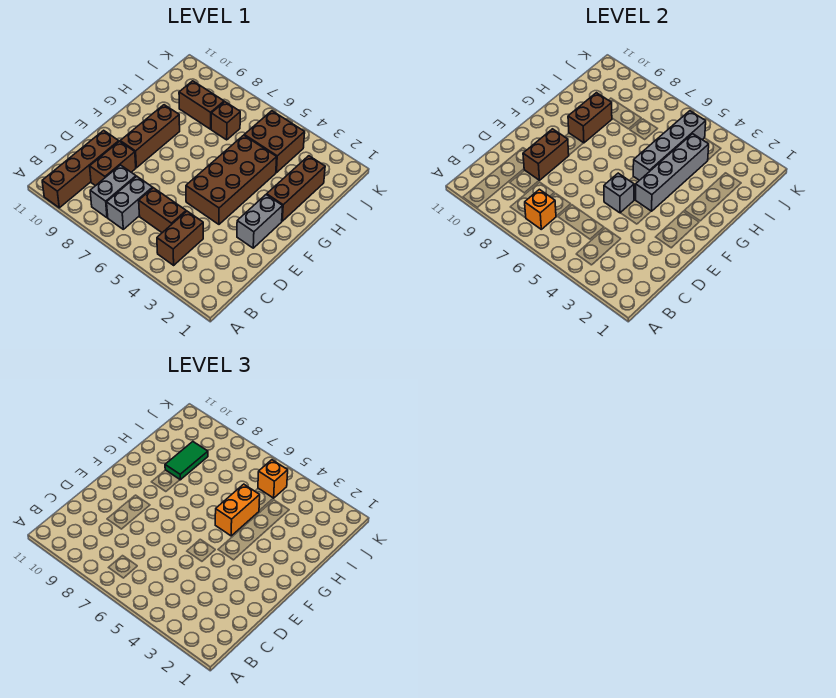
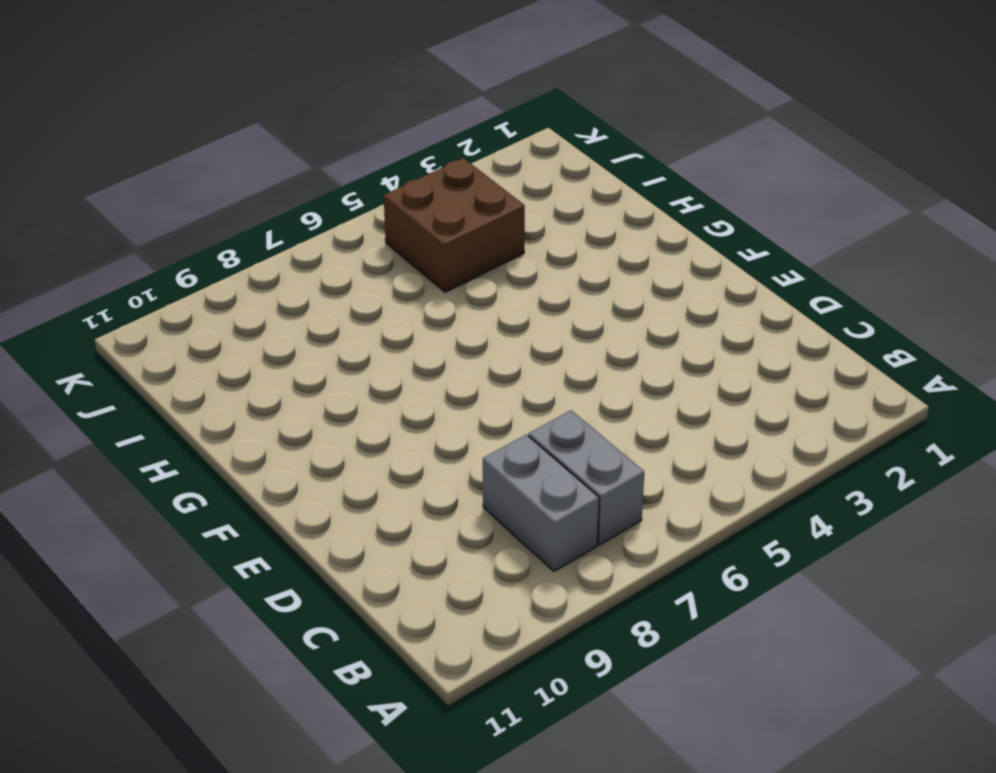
none -> brown 1x4 brick [42,130,119,208]
none -> brown 1x2 brick [157,211,203,265]
none -> brown 1x2 brick [139,188,186,233]

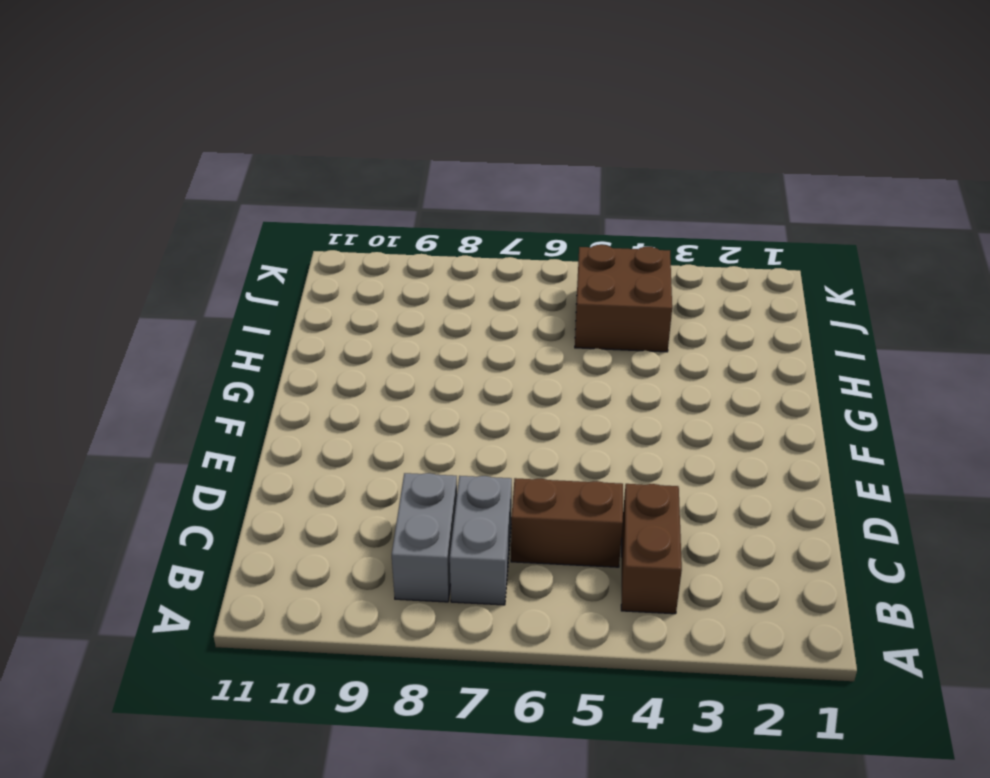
none -> brown 1x4 brick [42,130,119,208]
none -> brown 1x2 brick [90,141,136,186]
none -> grey 1x2 brick [237,195,283,248]

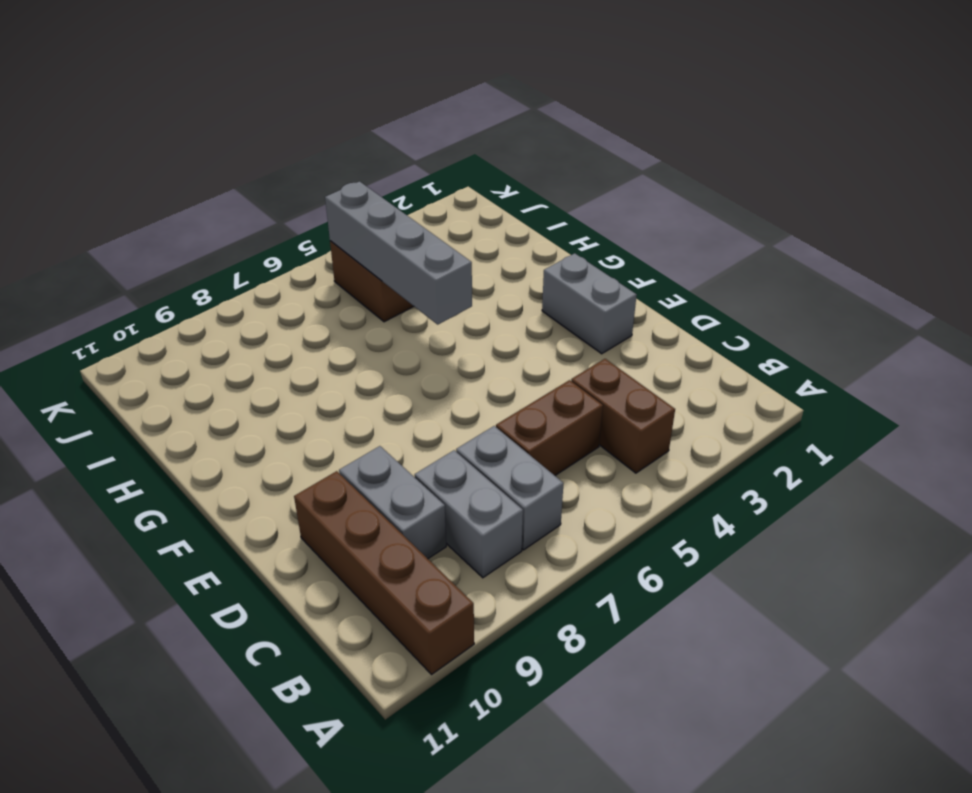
grey 1x2 brick [339,446,446,559] -> brown 1x2 brick [90,141,136,186]
none -> brown 2x4 brick [186,135,277,224]
none -> brown 1x3 brick [120,105,180,168]
none -> brown 1x3 brick [267,156,325,221]

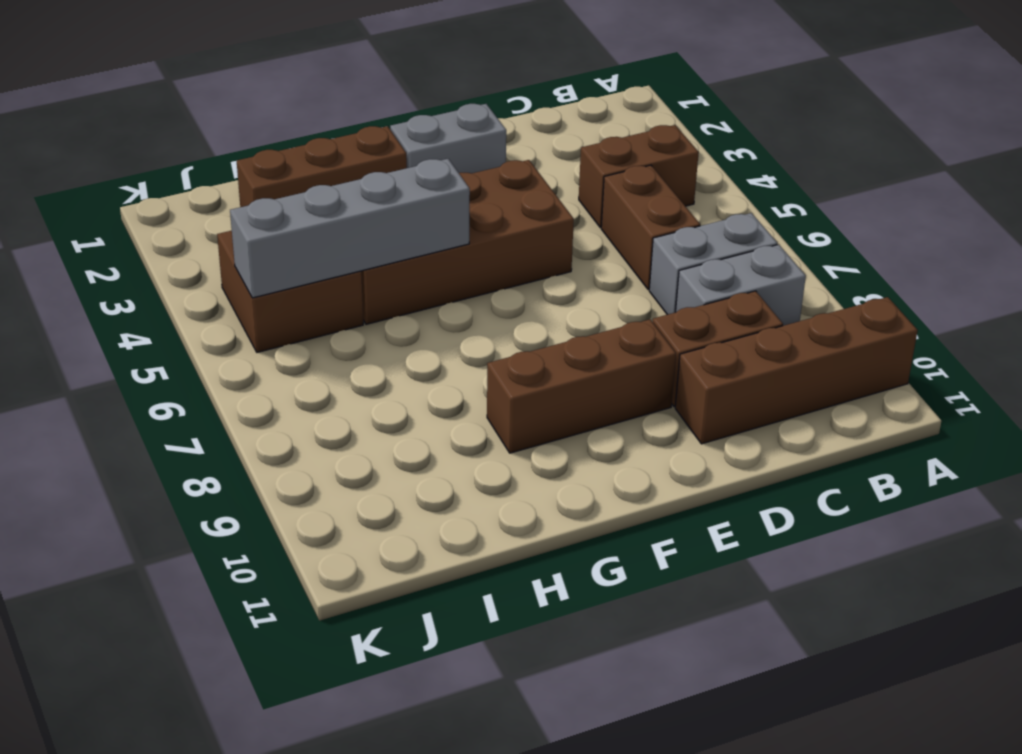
none -> brown 1x1 brick [211,102,240,140]
none -> brown 1x2 brick [179,81,224,129]
none -> orange 1x1 brick [525,189,556,229]

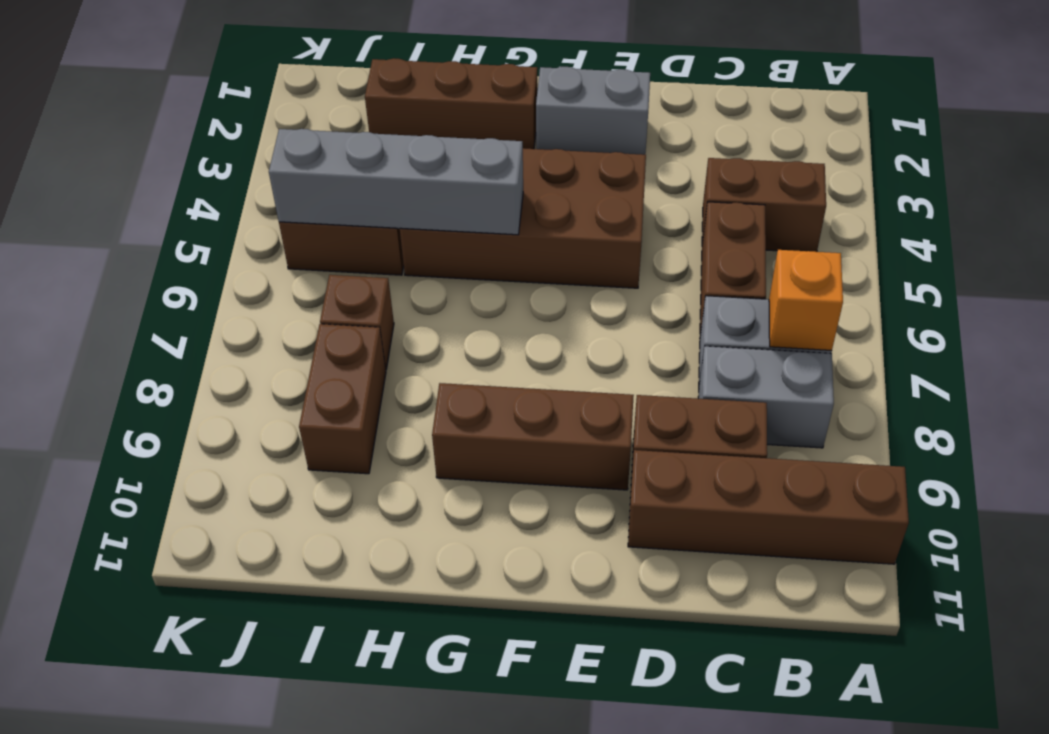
none -> brown 1x2 brick [523,129,569,180]
none -> grey 1x1 brick [604,173,634,213]
none -> grey 1x4 brick [636,134,709,211]

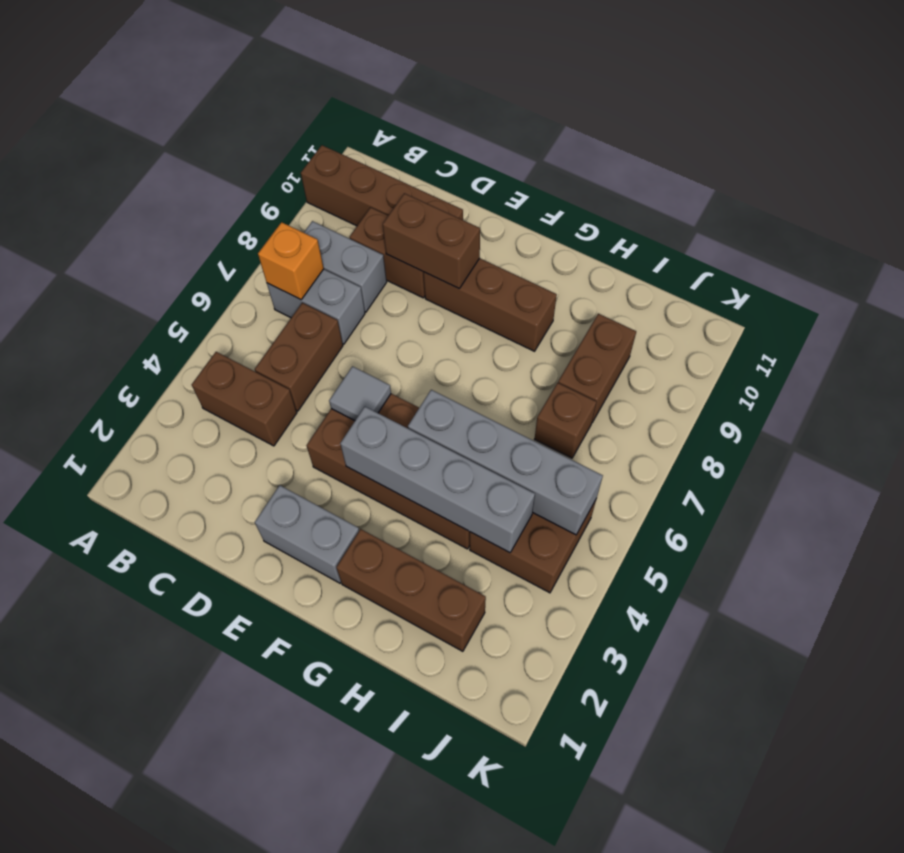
grey 1x1 tile [329,366,391,421] -> grey 1x1 brick [604,173,634,213]
none -> brown 1x2 brick [568,93,612,143]
none -> orange 1x2 brick [215,484,260,536]
none -> green 1x2 tile [165,442,208,480]

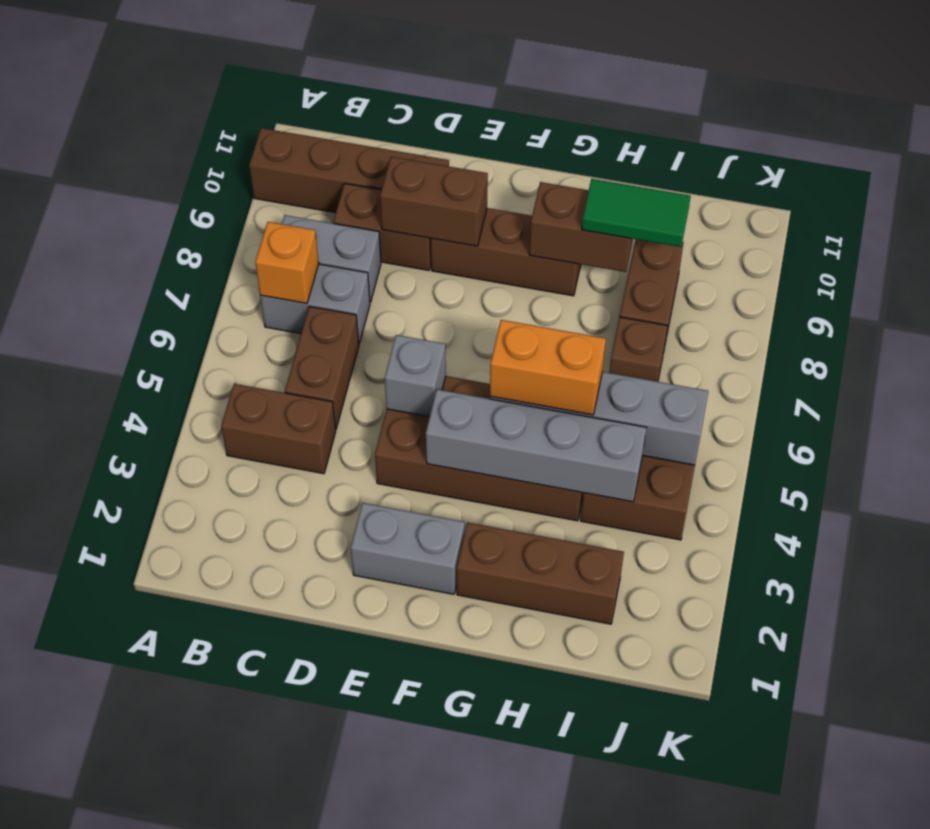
none -> orange 1x1 brick [258,460,288,498]

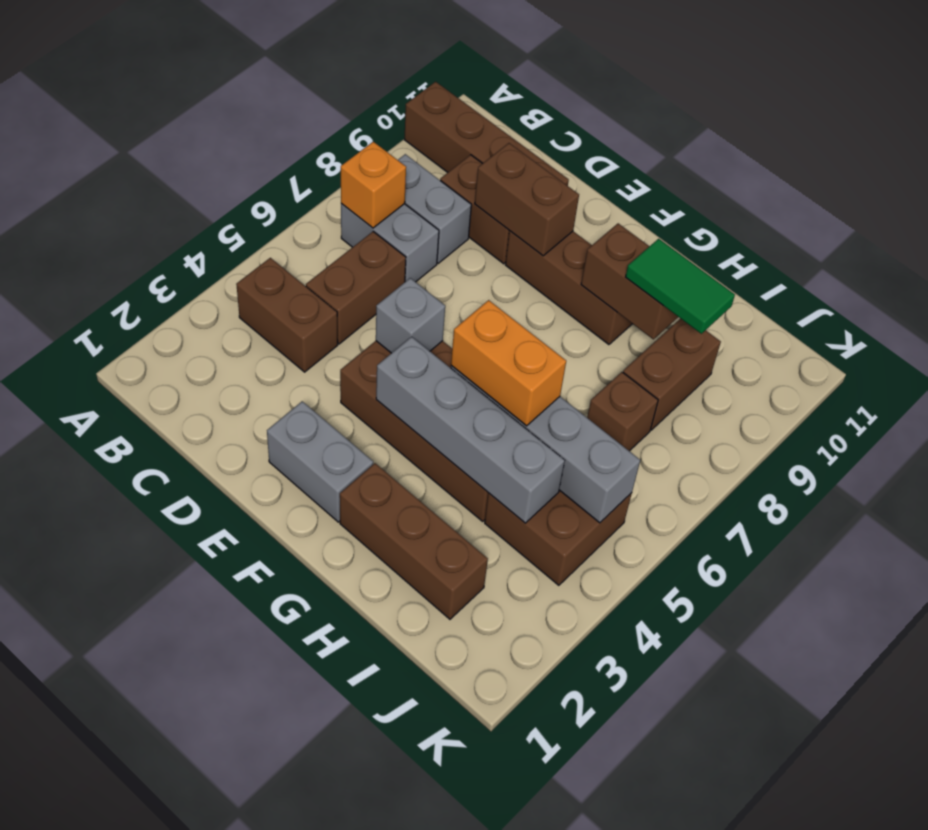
none -> orange 1x1 brick [258,460,288,498]

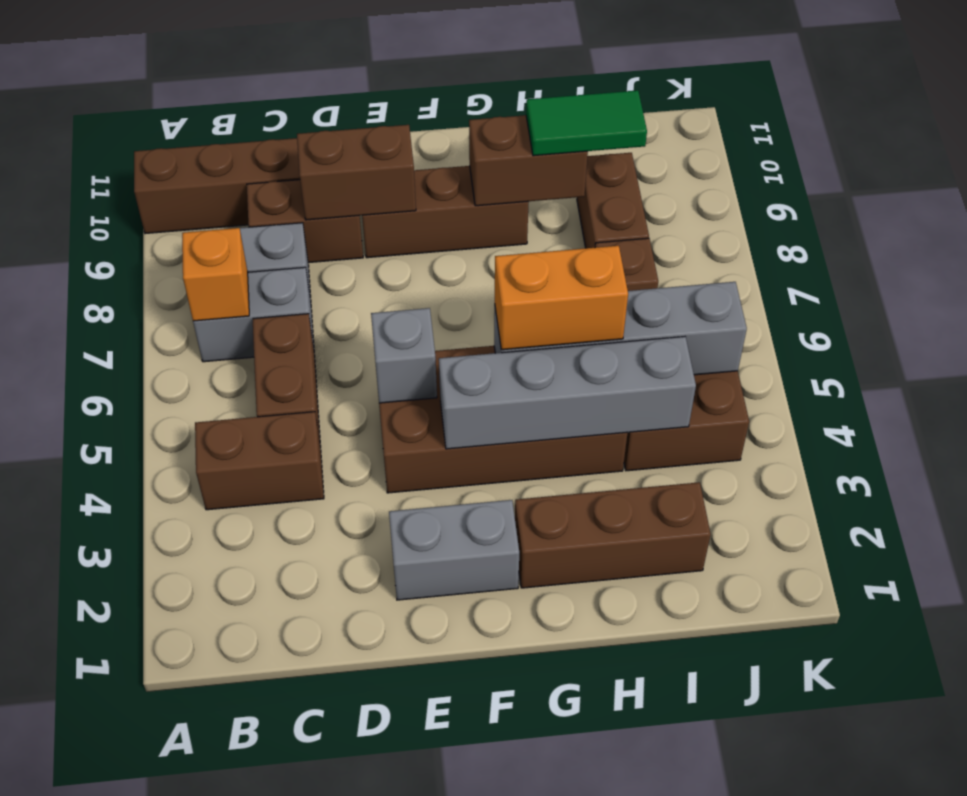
none -> orange 1x1 brick [258,460,288,498]

